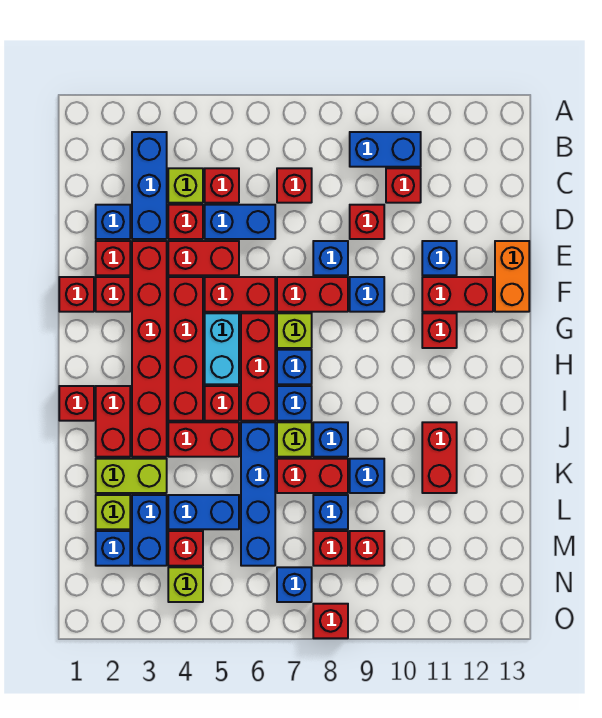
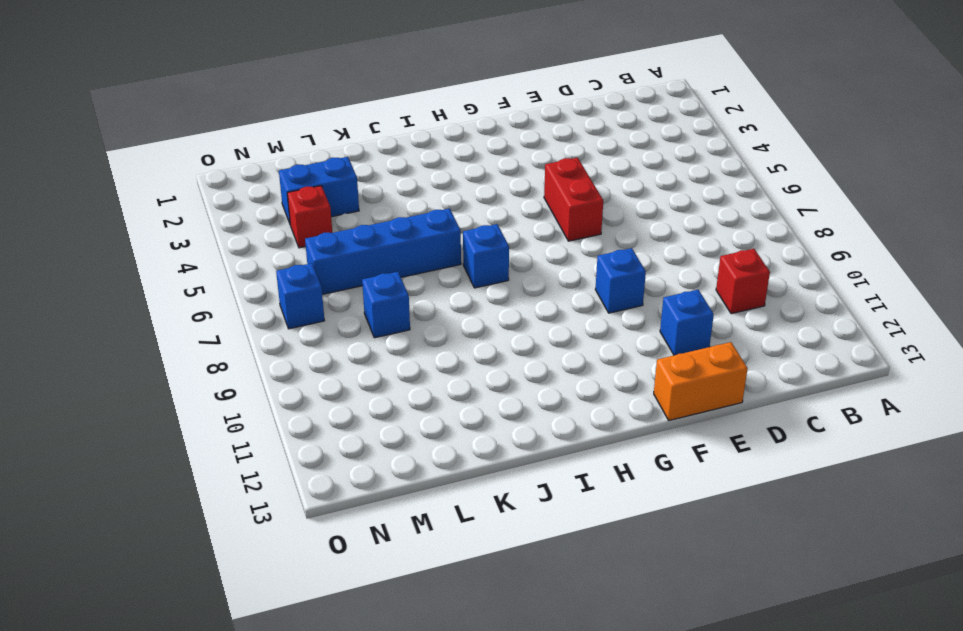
none -> blue 1x3 brick [132,132,167,239]
none -> blue 1x2 brick [350,132,421,167]
none -> lime 1x1 brick [168,168,203,203]
none -> red 1x1 brick [205,168,239,203]

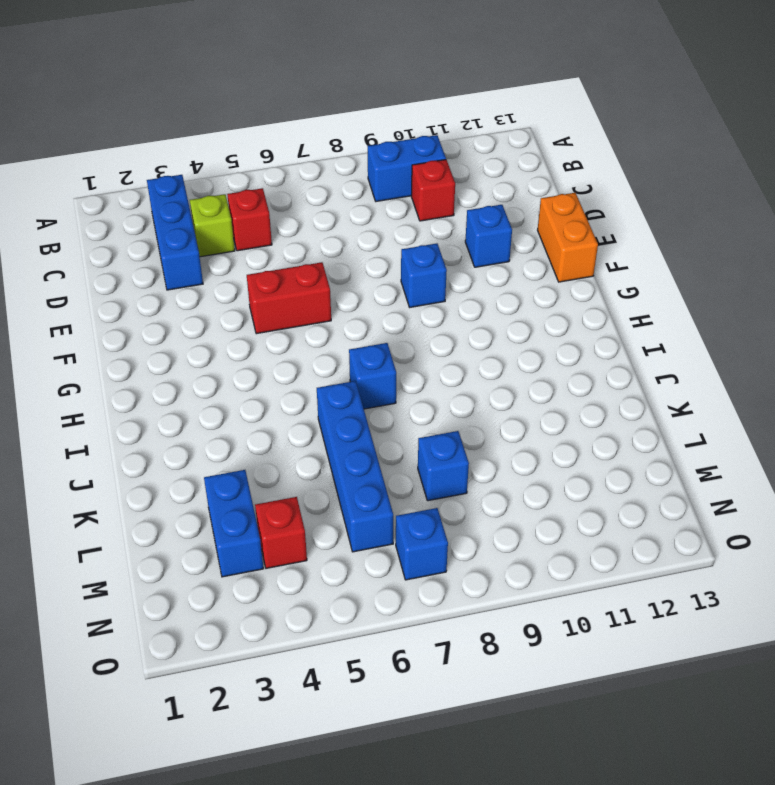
none -> red 1x1 brick [277,168,312,203]
none -> blue 1x1 brick [96,205,130,239]
none -> red 1x1 brick [168,205,203,239]
none -> blue 1x2 brick [205,205,275,239]

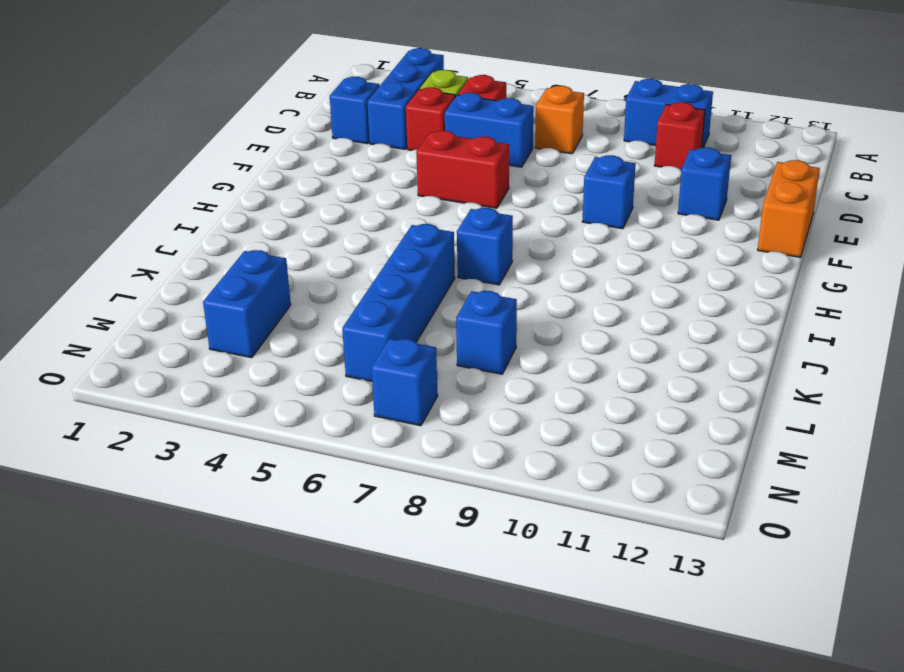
orange 1x1 brick [535,86,584,154] -> red 1x1 brick [277,168,312,203]
none -> red 1x1 brick [350,205,384,239]
none -> red 1x1 brick [96,241,130,275]
none -> red 1x6 brick [132,241,167,457]
none -> red 1x2 brick [168,241,239,275]

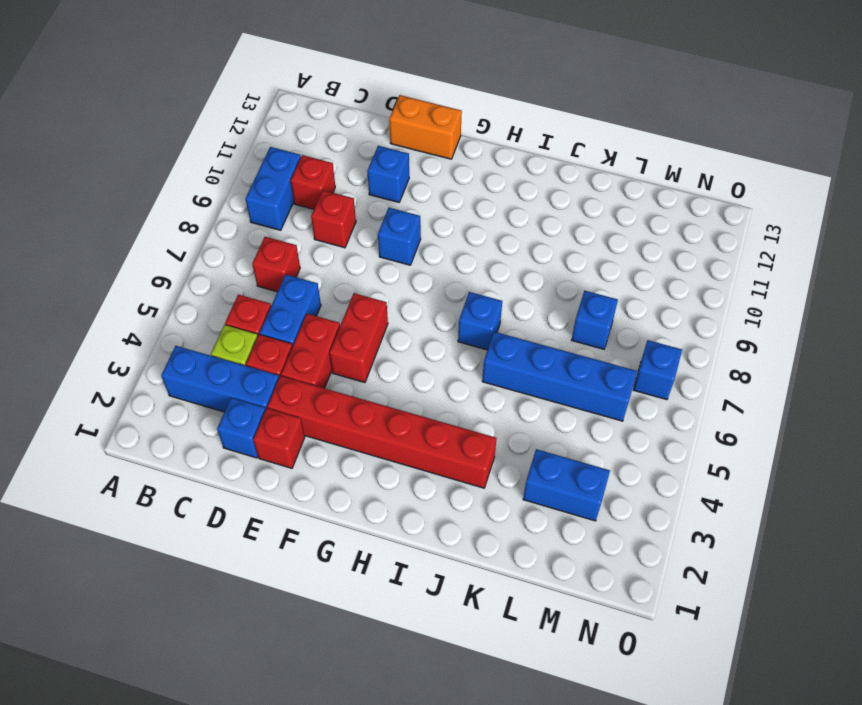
none -> blue 1x1 brick [313,241,348,275]
none -> red 1x1 brick [59,277,94,312]
none -> red 1x1 brick [96,277,130,312]
none -> red 1x4 brick [168,277,203,421]

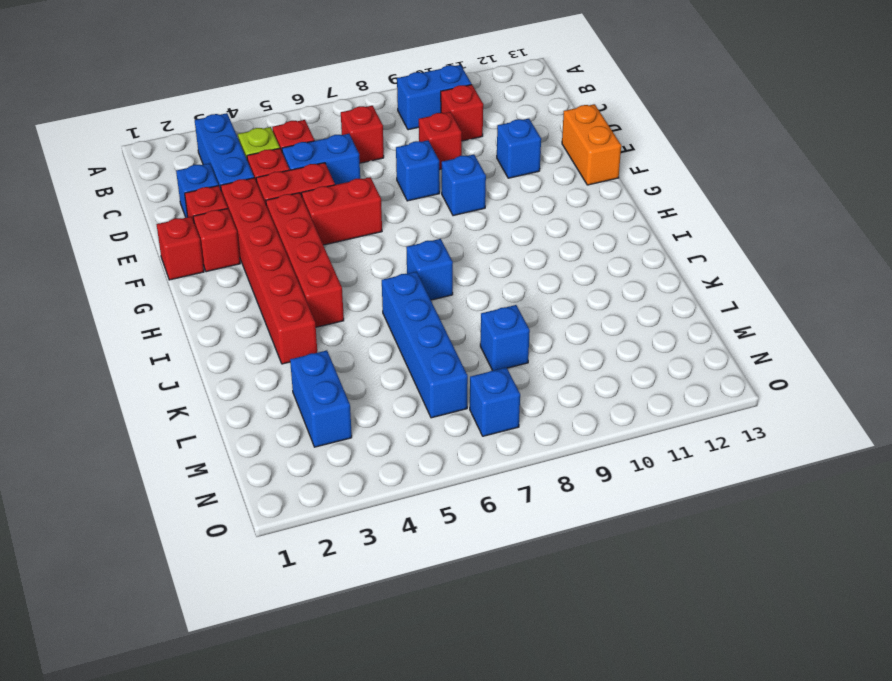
none -> red 1x2 brick [277,277,348,312]
none -> red 1x2 brick [422,277,493,312]
none -> cyan 1x2 brick [205,313,239,384]
none -> red 1x3 brick [241,313,275,421]

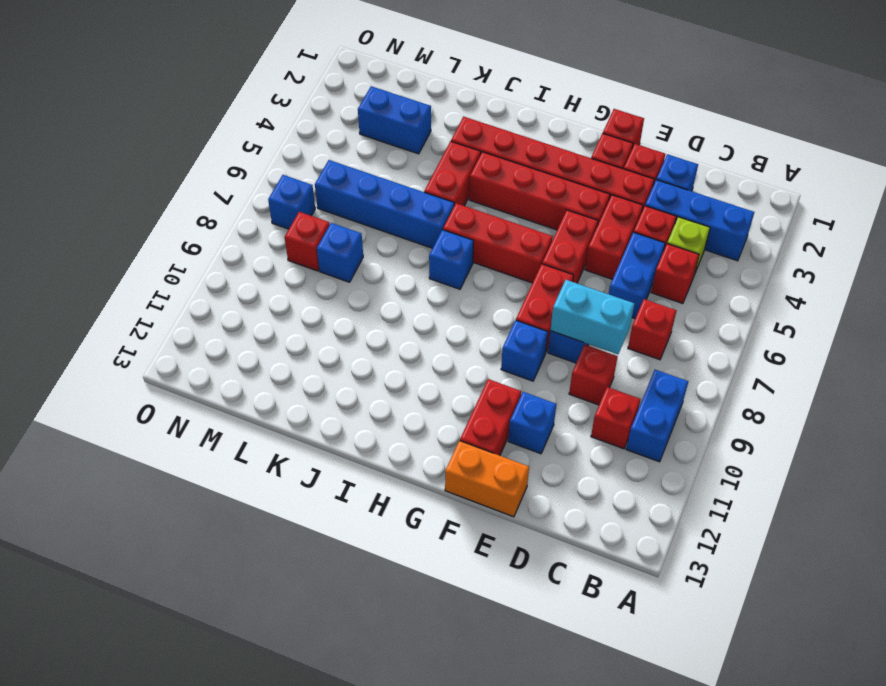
cyan 1x2 brick [550,280,634,354] -> cyan 1x2 brick moved to [205,313,239,384]
none -> lime 1x1 brick [277,313,312,348]
none -> red 1x1 brick [422,313,457,348]
none -> blue 1x1 brick [277,350,312,384]
none -> red 1x1 brick [59,386,94,421]

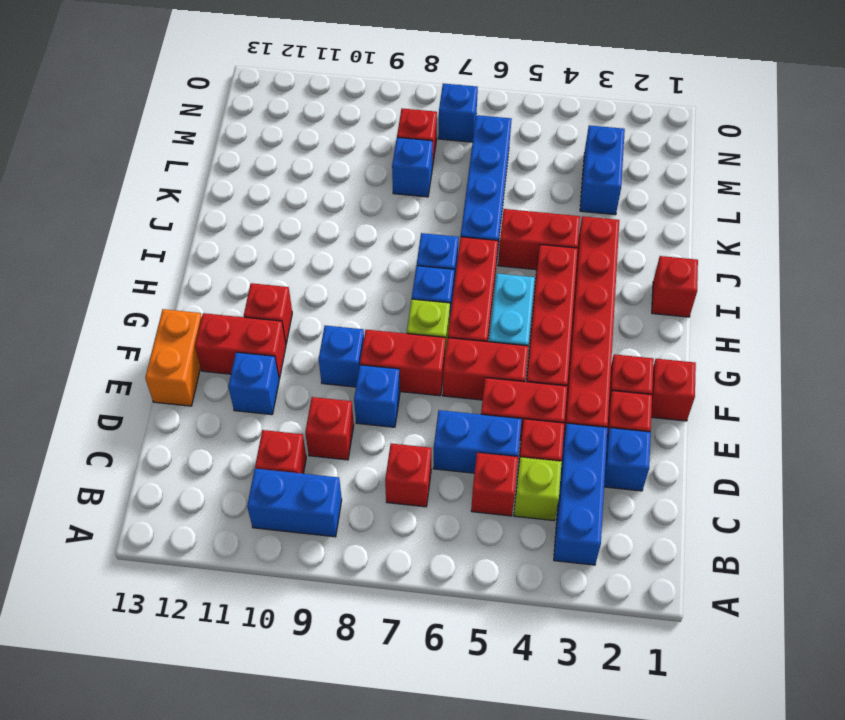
none -> red 1x2 brick [96,386,130,457]
none -> red 1x1 brick [205,386,239,421]
none -> lime 1x1 brick [277,422,312,457]
none -> blue 1x1 brick [313,422,348,457]

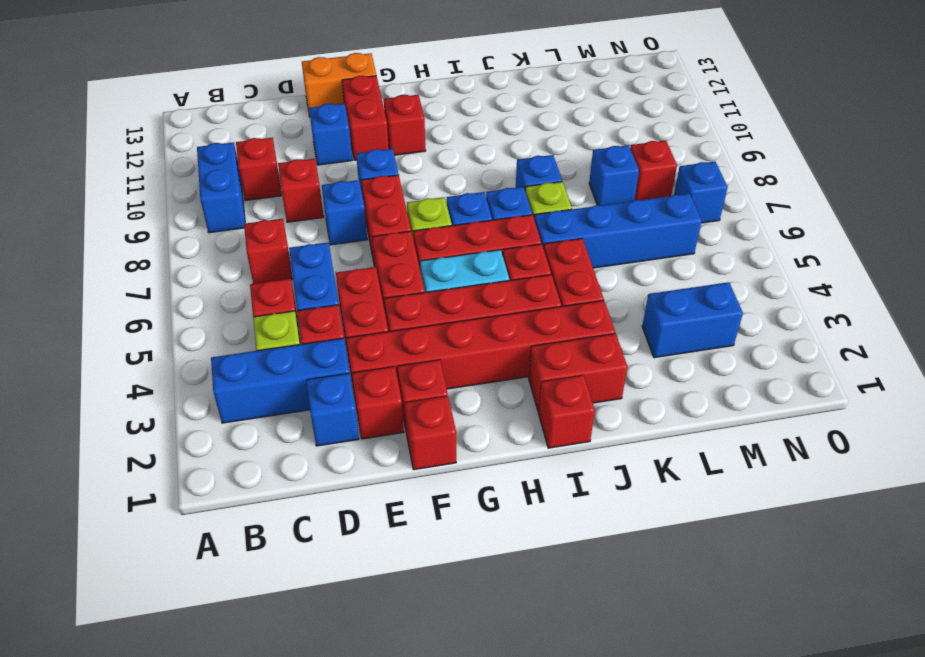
none -> red 1x2 brick [422,422,457,493]
none -> lime 1x2 brick [96,459,167,493]
none -> red 1x2 brick [277,459,348,493]
none -> blue 1x1 brick [350,459,384,493]

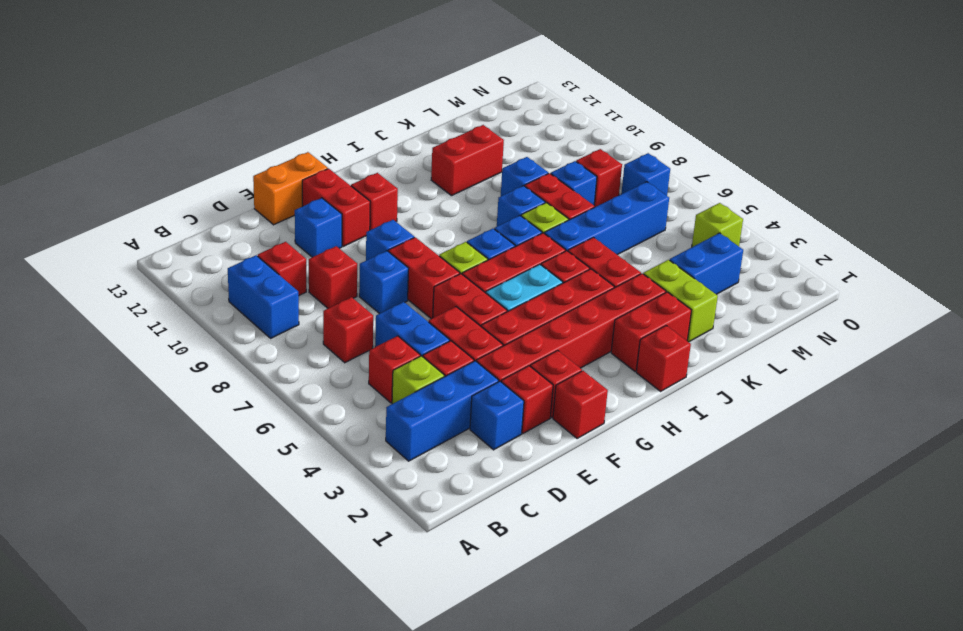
none -> lime 1x1 brick [96,495,130,529]
none -> blue 1x2 brick [168,495,239,529]
none -> blue 1x1 brick [96,531,130,566]
none -> red 1x1 brick [168,531,203,566]

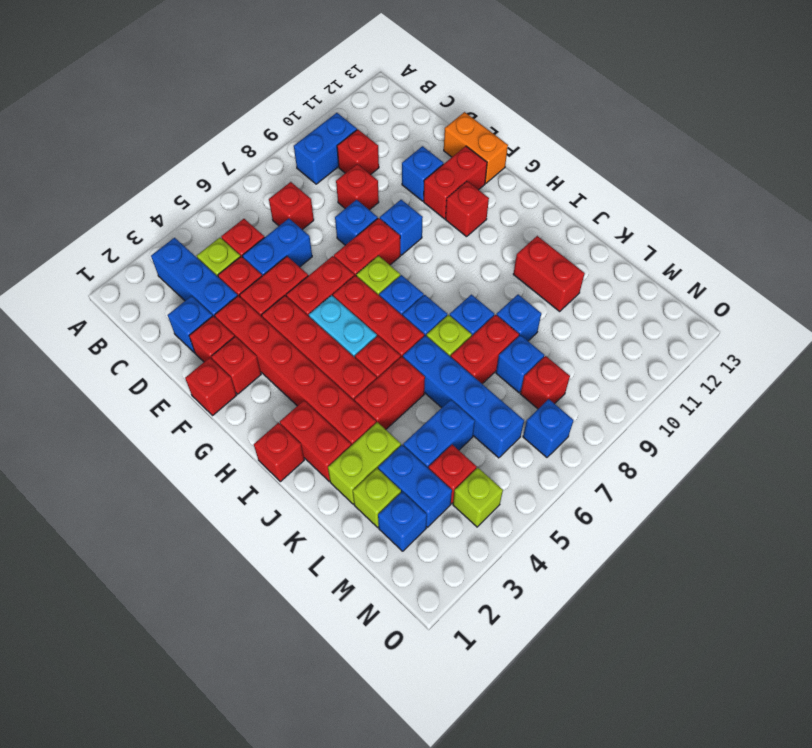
none -> red 1x1 brick [350,531,384,566]
none -> red 1x1 brick [313,604,348,638]

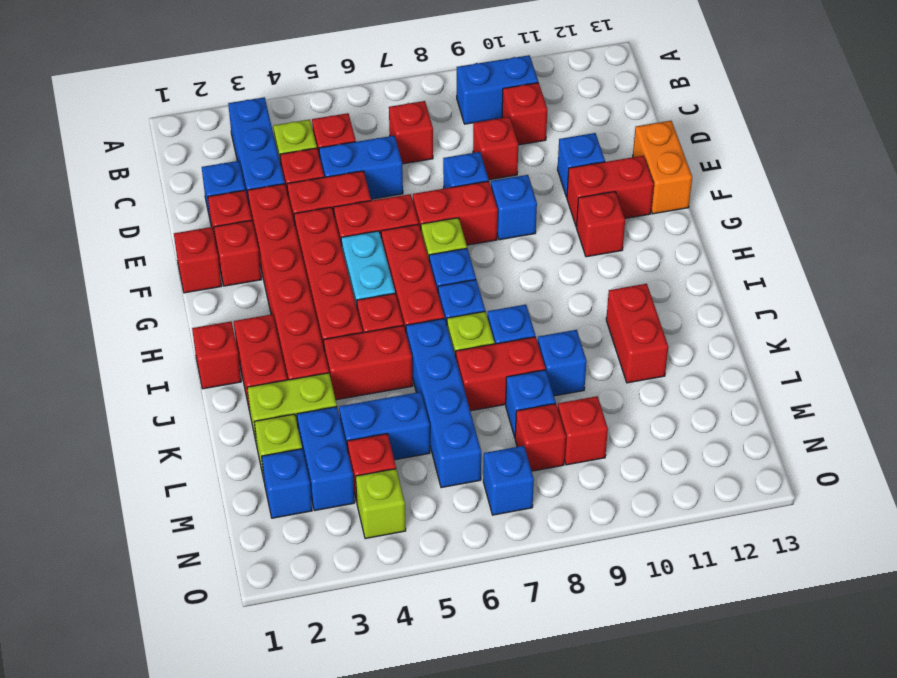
none -> red 1x1 brick [313,604,348,638]

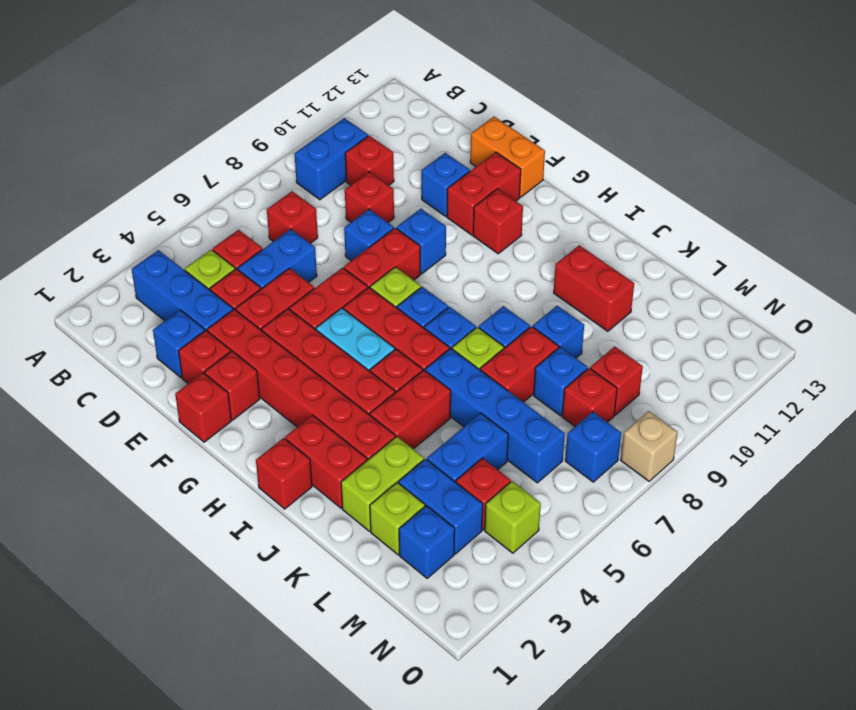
tan 1x1 brick [621,411,678,481] -> red 1x1 brick [313,604,348,638]

